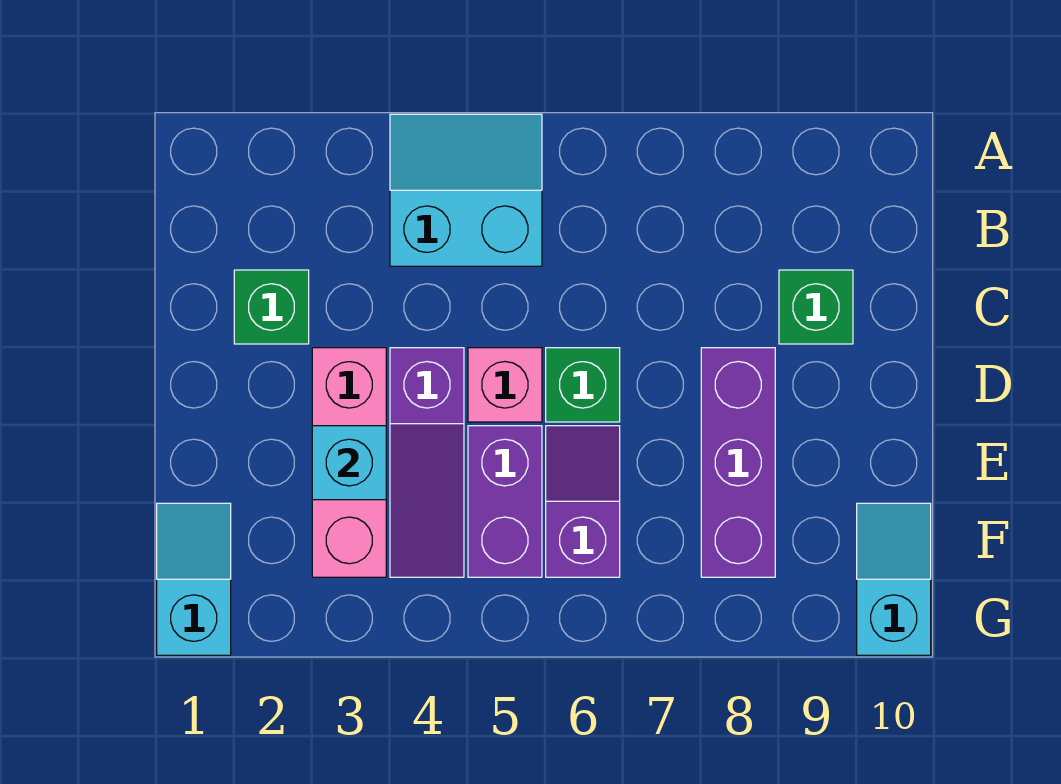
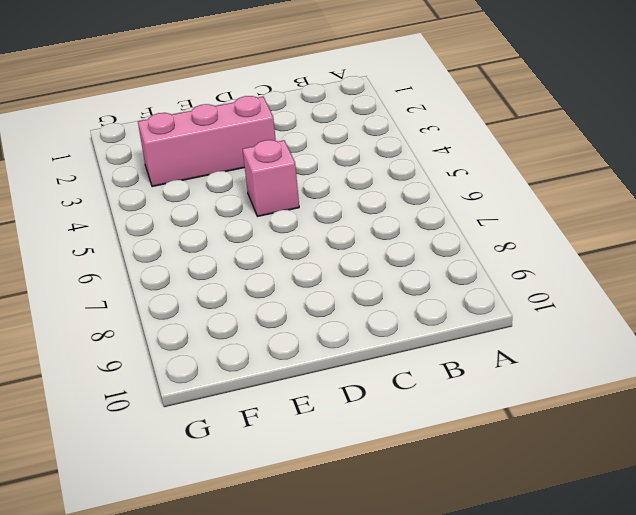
none -> cyan 2x2 slope [390,114,542,266]
none -> green 1x1 brick [234,270,309,344]
none -> green 1x1 brick [779,270,853,344]

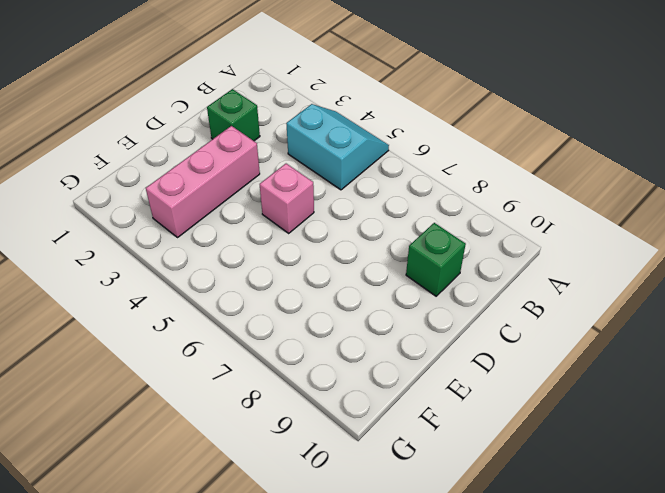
none -> purple 1x3 slope [390,348,464,577]
none -> green 1x1 brick [546,348,620,422]
none -> purple 1x3 brick [701,348,775,577]

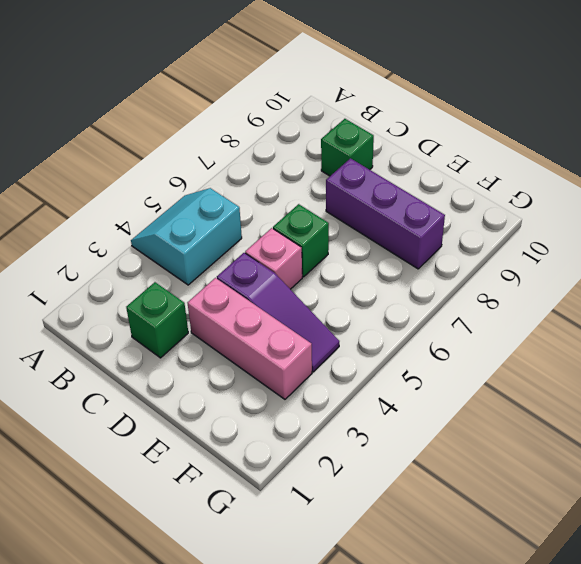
none -> purple 1x2 brick [468,426,542,577]
none -> purple 1x2 slope [546,426,620,577]
none -> cyan 1x2 slope [157,503,231,655]

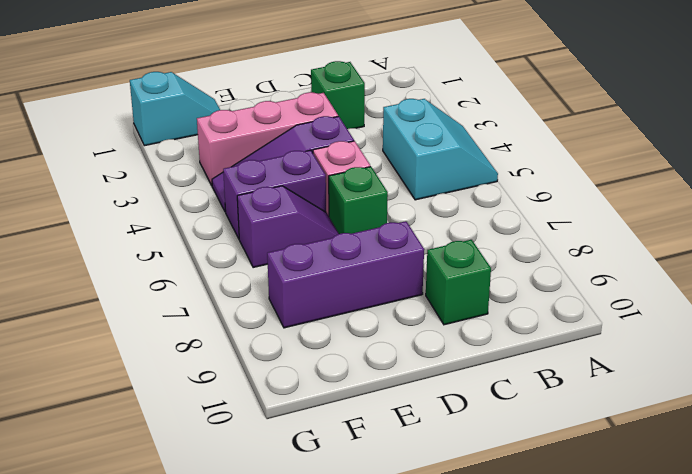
none -> cyan 1x2 slope [857,503,931,655]
none -> cyan 1x1 brick [312,426,386,500]

